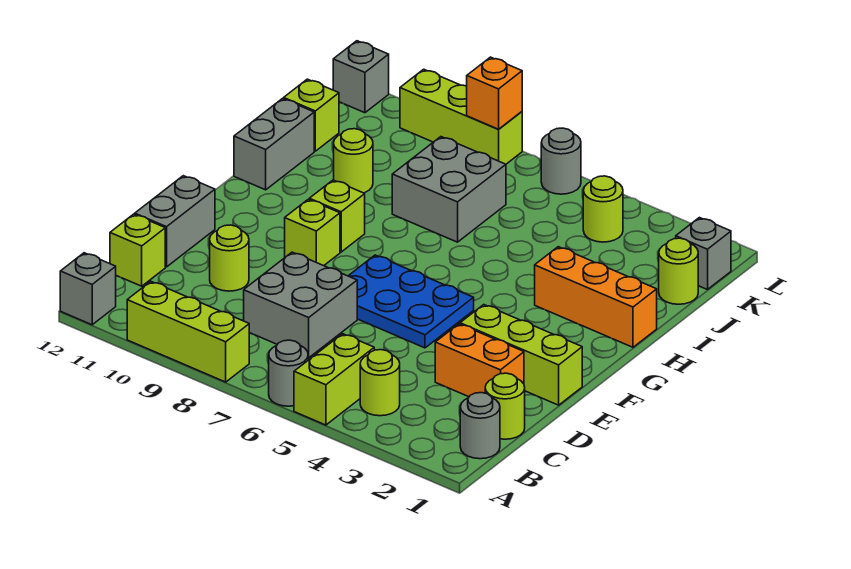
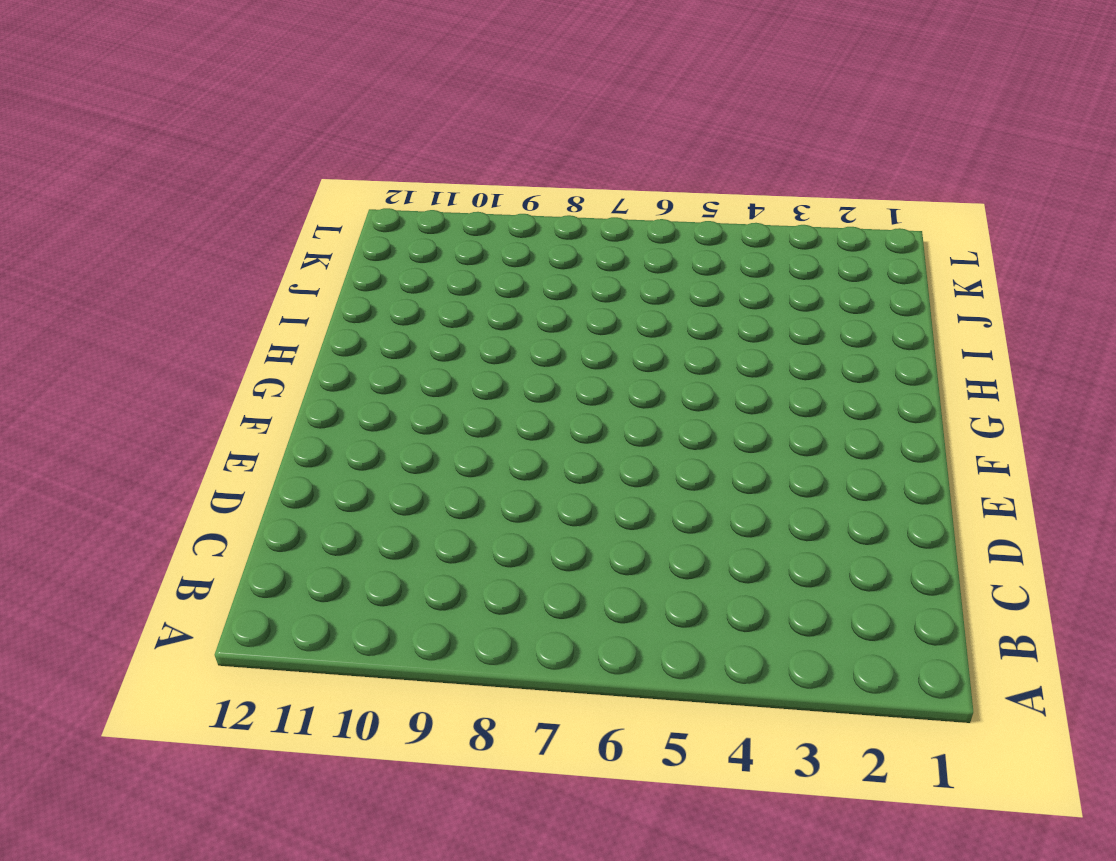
none -> lime 1x2 brick [294,334,374,425]
none -> grey 1x1 round brick [269,340,308,406]
none -> lime 1x3 brick [127,282,249,382]

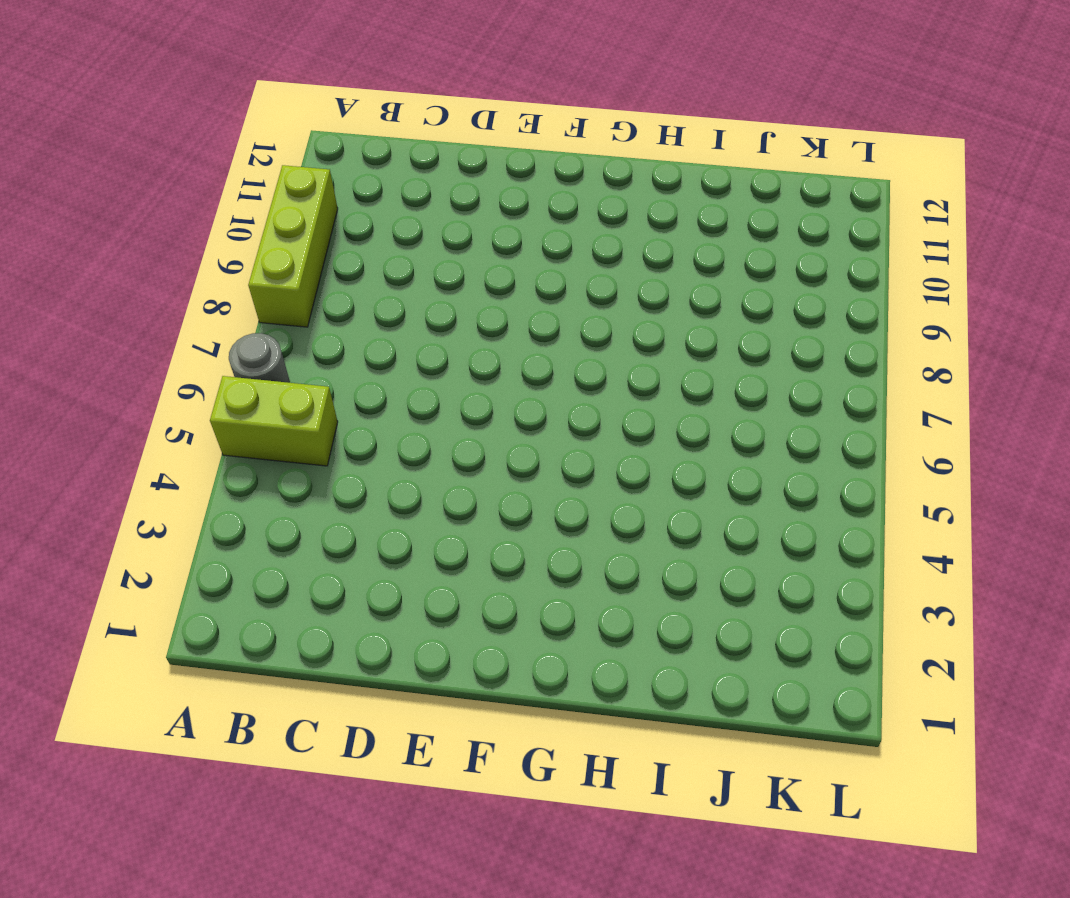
none -> grey 1x1 brick [60,253,116,325]
none -> grey 1x1 round brick [460,393,500,459]
none -> lime 1x1 round brick [360,350,400,416]

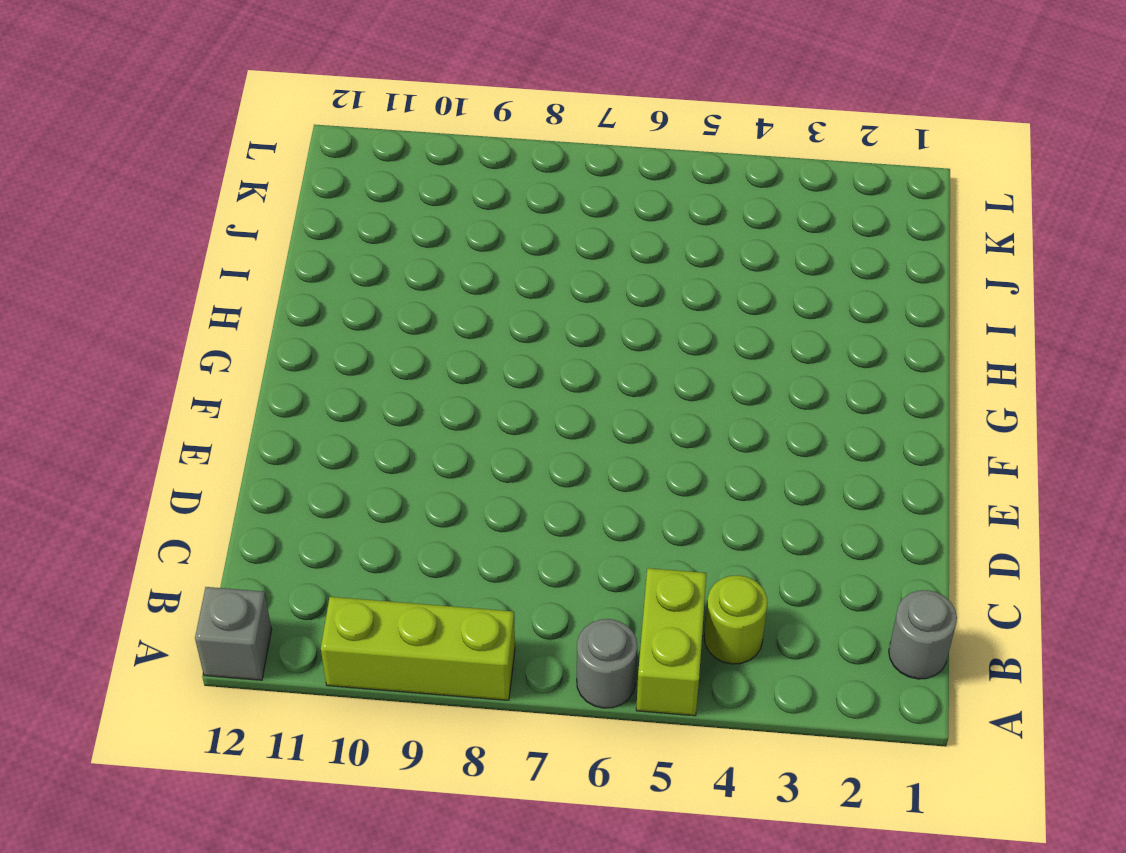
none -> lime 1x1 round brick [485,373,525,439]
none -> grey 2x2 brick [244,252,357,358]
none -> lime 1x1 brick [110,214,165,286]

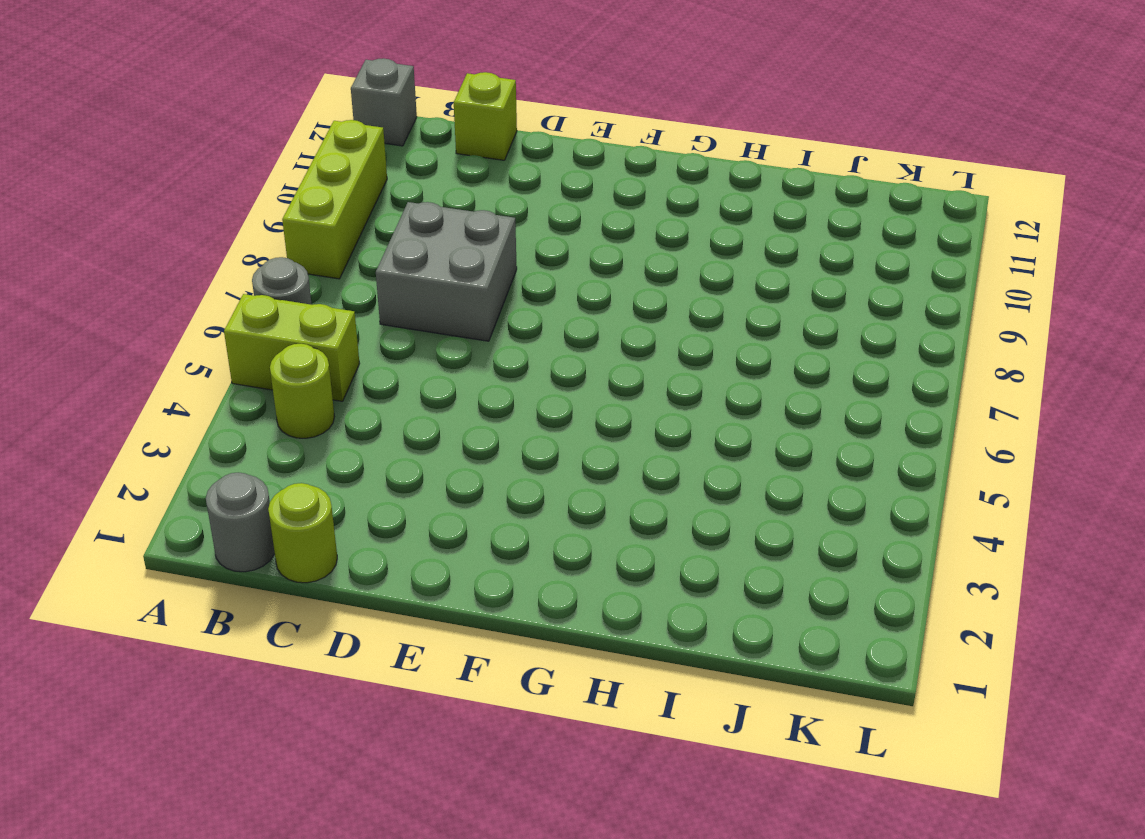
none -> orange 1x2 brick [435,324,524,397]
none -> lime 1x1 round brick [210,225,249,291]
none -> grey 1x2 brick [135,176,215,267]

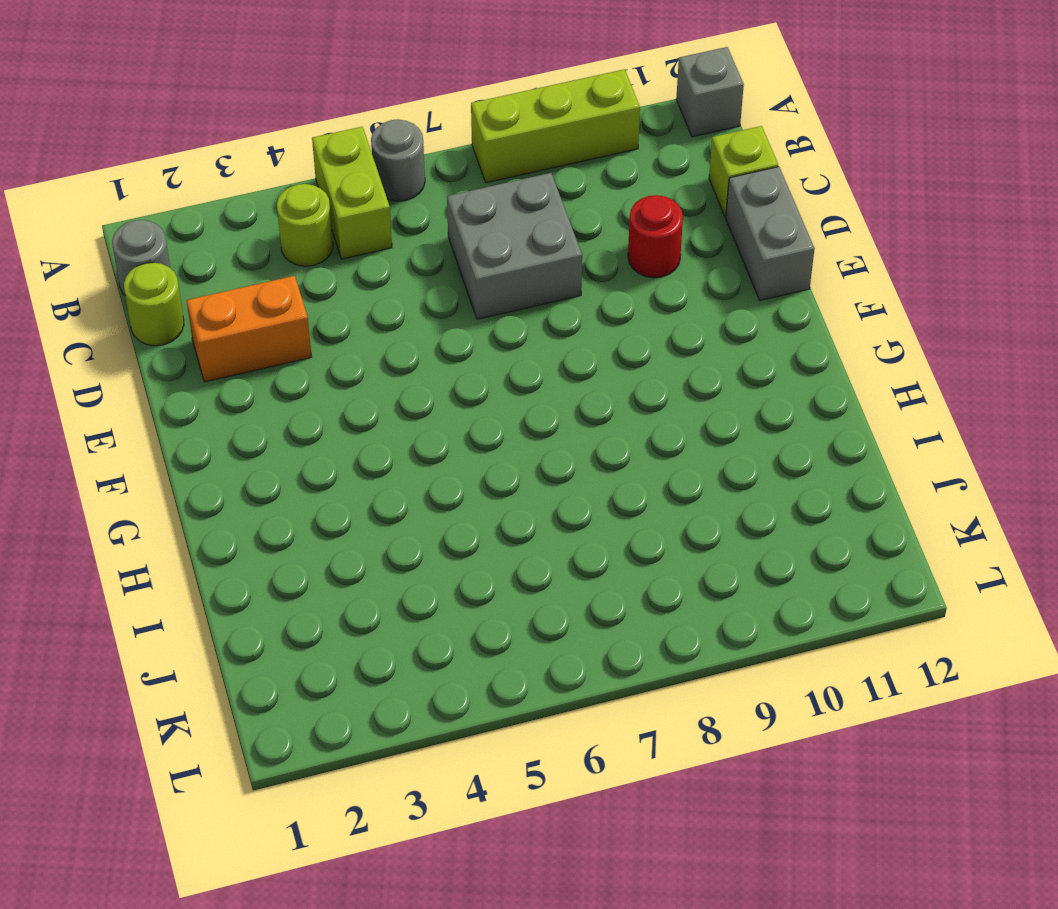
red 1x1 round brick [628,195,683,278] -> lime 1x1 round brick [210,225,249,291]
none -> lime 1x3 brick [460,305,582,405]
none -> blue 2x3 plate [349,255,474,348]
none -> lime 1x1 brick [285,199,340,266]

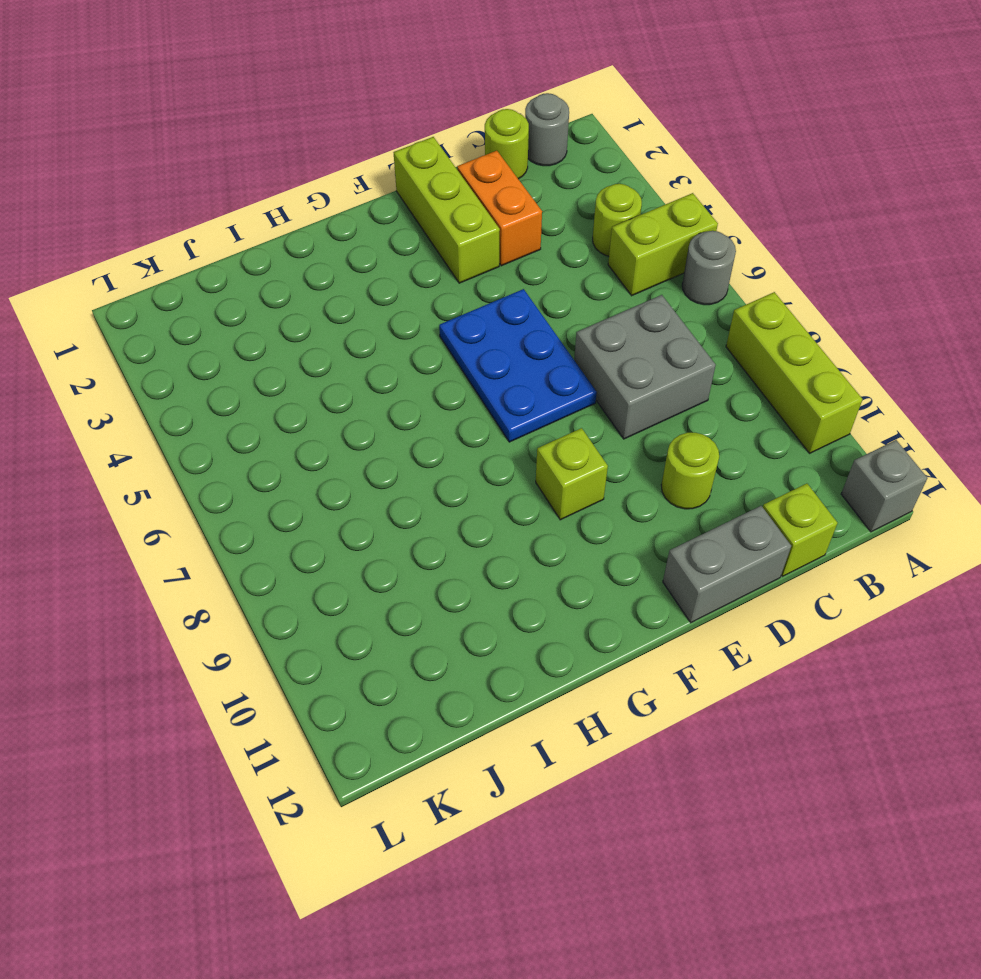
none -> lime 1x1 brick [309,180,365,252]
none -> orange 1x3 brick [535,247,657,347]
none -> grey 1x2 brick [234,99,314,190]

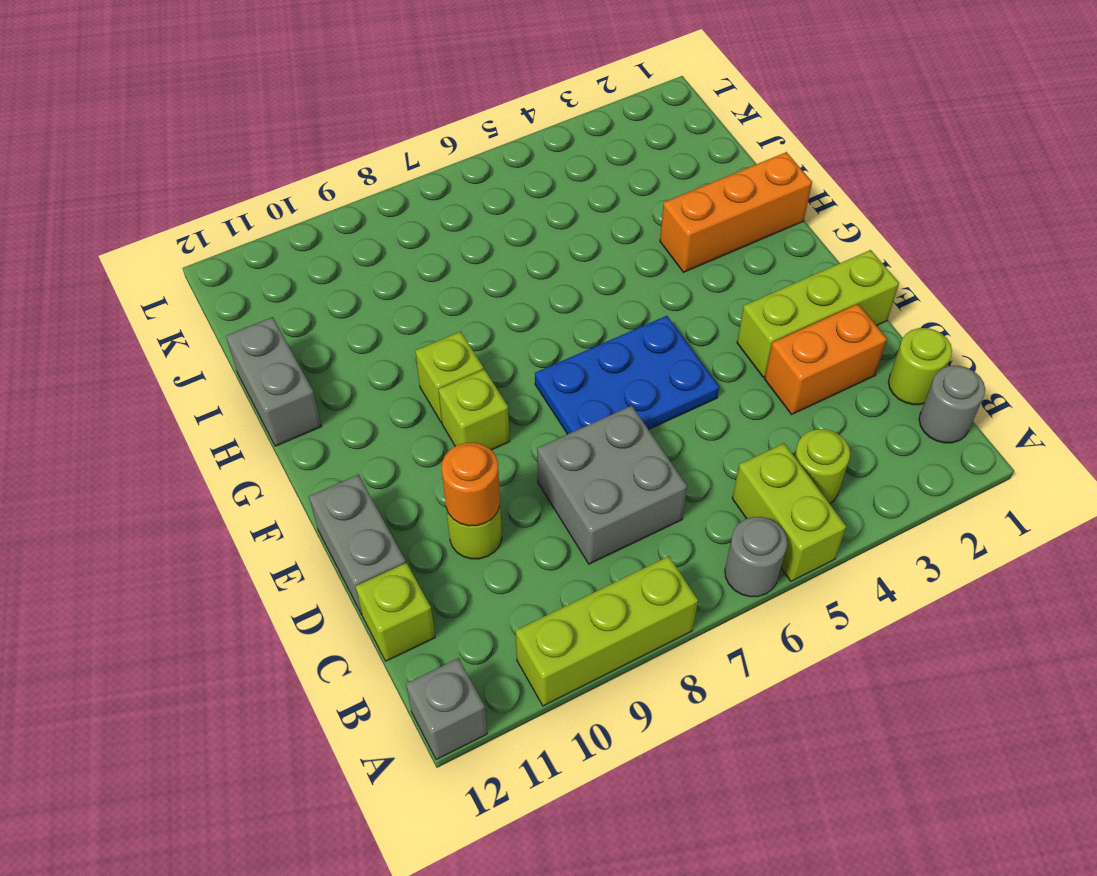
orange 1x1 round brick [442,443,500,526] -> none
none -> grey 2x2 brick [392,137,506,242]
none -> lime 1x1 round brick [334,129,373,193]
none -> lime 1x1 round brick [659,238,698,304]

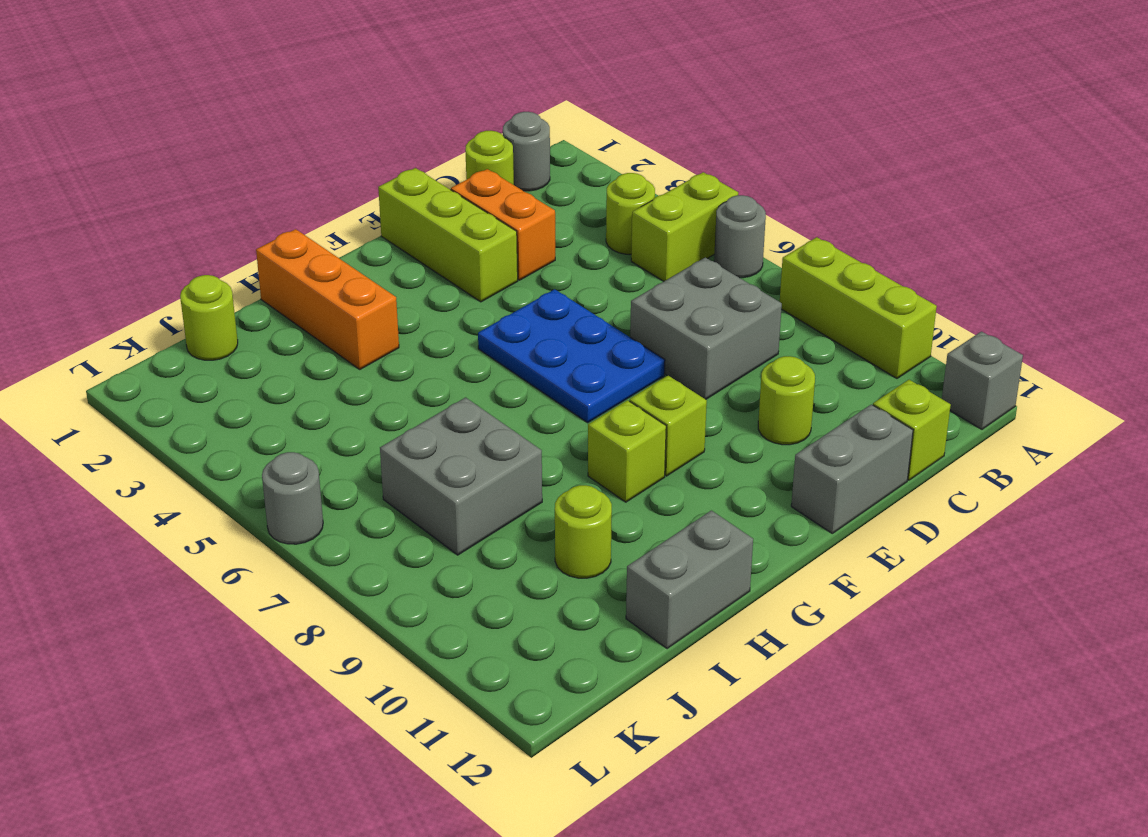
none -> lime 1x1 brick [284,79,339,151]
none -> grey 1x1 brick [676,218,731,290]
none -> lime 1x1 round brick [583,176,623,242]

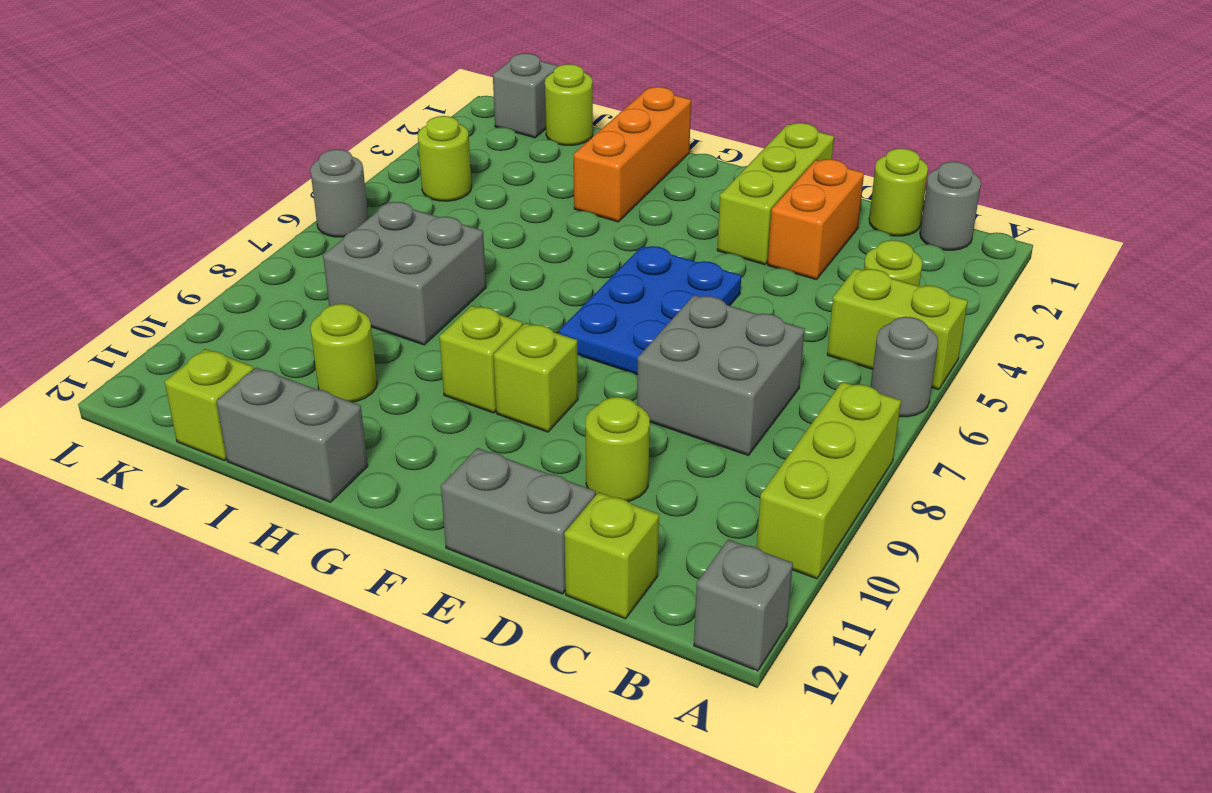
none -> lime 1x3 brick [400,69,522,164]
none -> grey 1x1 brick [333,41,389,113]
none -> orange 1x1 brick [467,57,522,129]

